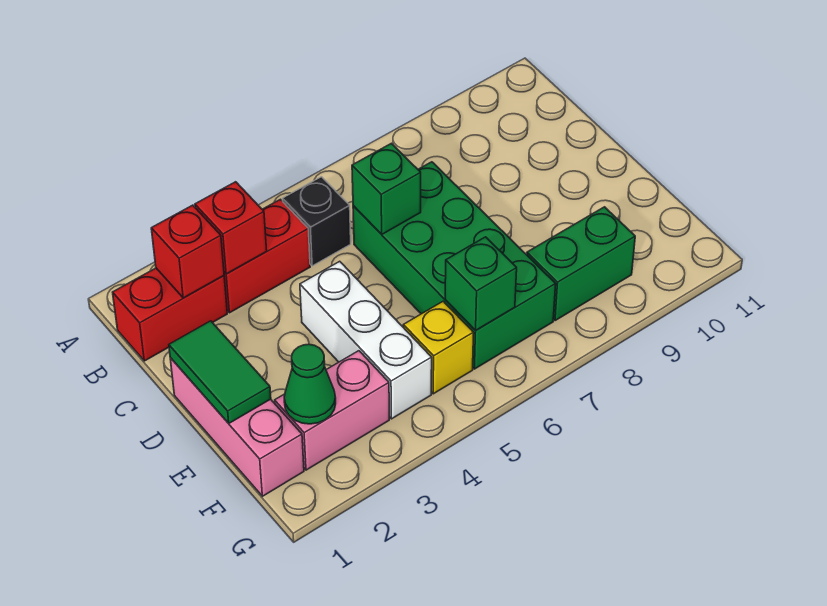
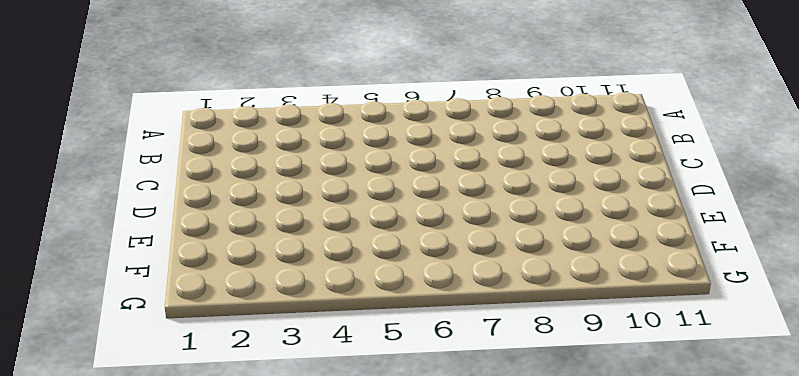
none -> red 1x2 brick [113,268,227,361]
none -> red 1x2 brick [224,199,310,313]
none -> black 1x1 brick [283,177,351,266]

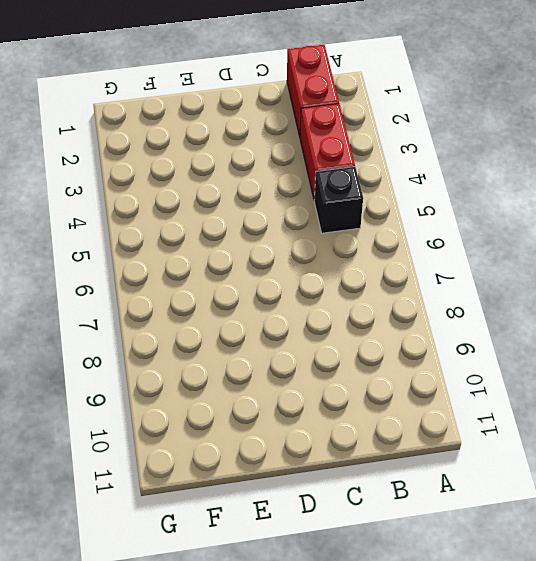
none -> green 2x4 brick [353,162,556,369]
none -> pink 1x3 brick [170,358,304,496]
none -> white 1x3 brick [300,261,432,419]

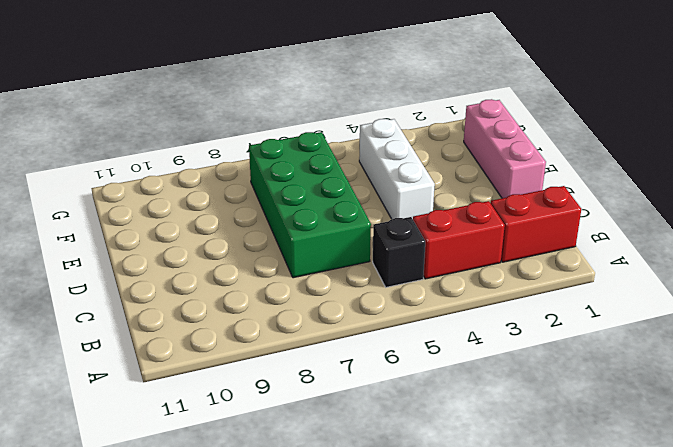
none -> pink 1x2 brick [275,351,389,470]
none -> yellow 1x1 brick [403,301,474,394]
none -> green 1x2 brick [527,207,635,321]

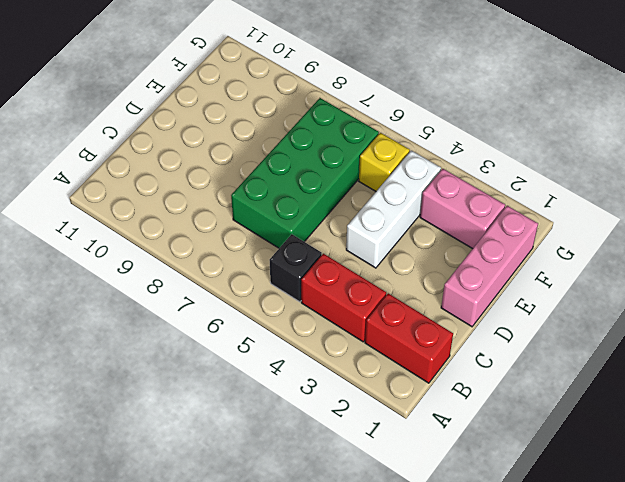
none -> green 1x2 brick [527,207,635,321]
none -> red 1x1 brick [151,205,224,298]
none -> red 1x1 brick [195,182,267,274]

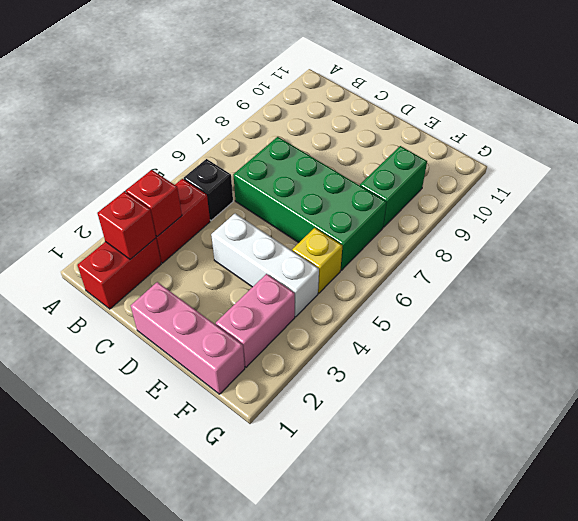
none -> green 1x1 brick [352,143,421,234]
none -> green 1x2 tile [169,321,271,423]
none -> green 1x1 cone [284,344,336,424]

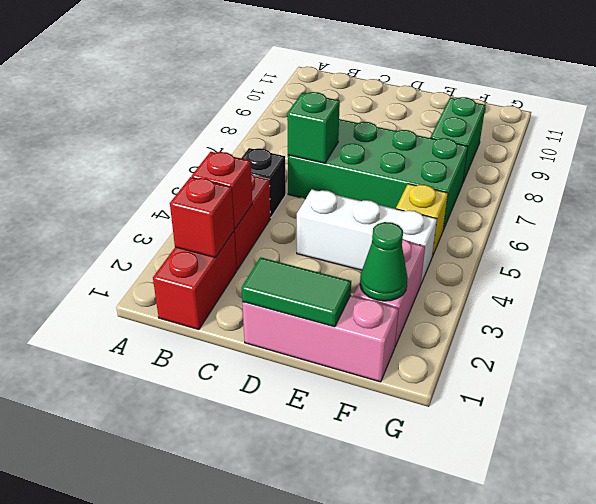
none -> green 1x1 brick [445,237,517,330]

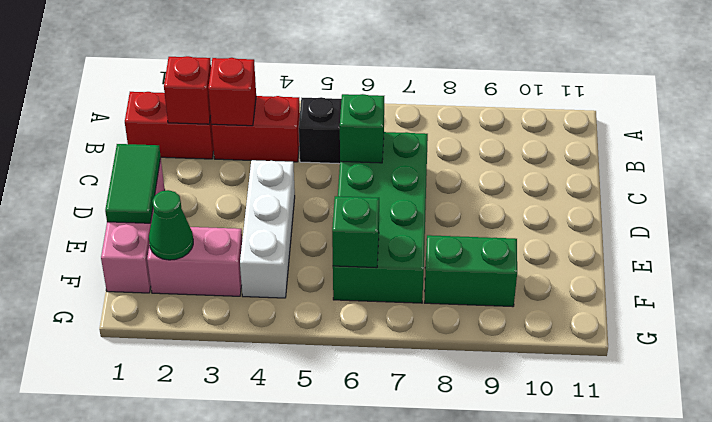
none -> yellow 1x1 brick [403,301,474,394]

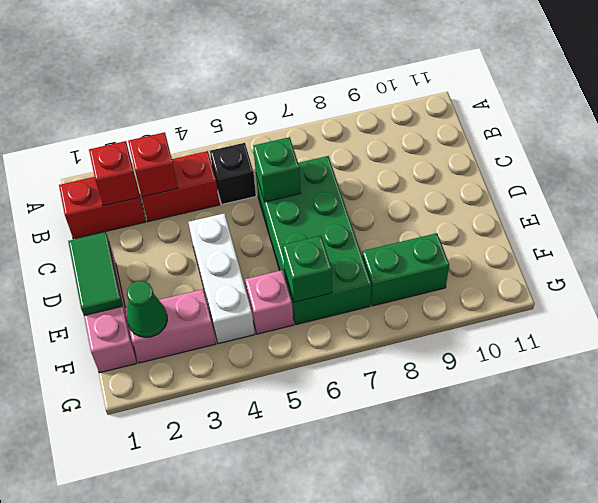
pink 1x1 brick [245,270,294,334] -> yellow 1x1 brick [403,301,474,394]

